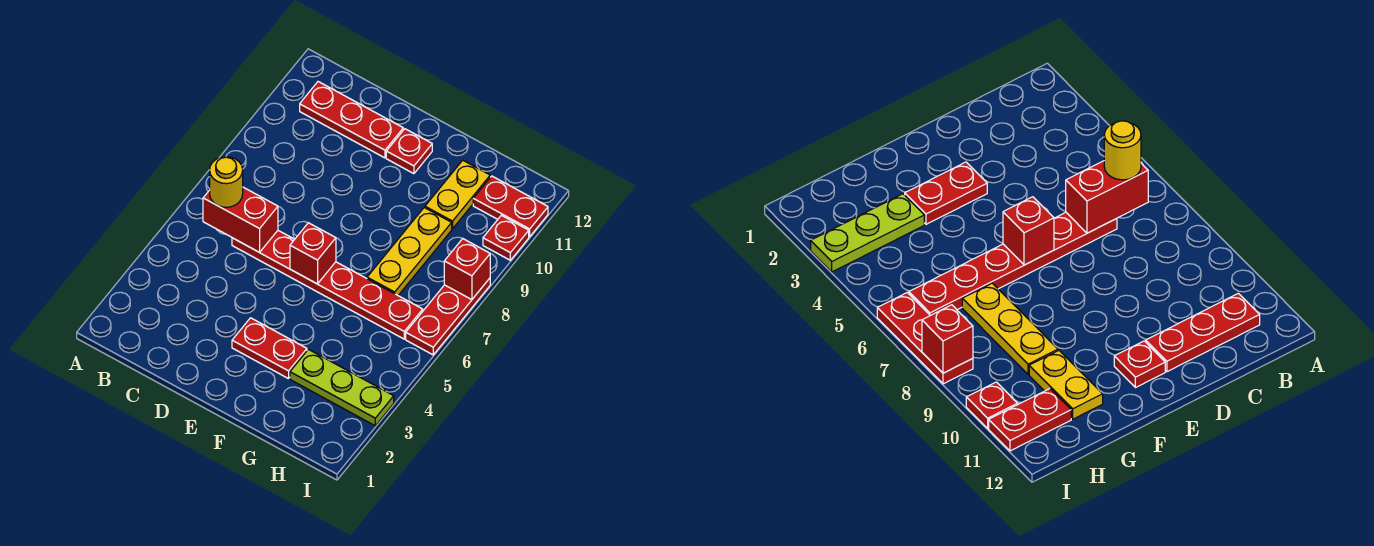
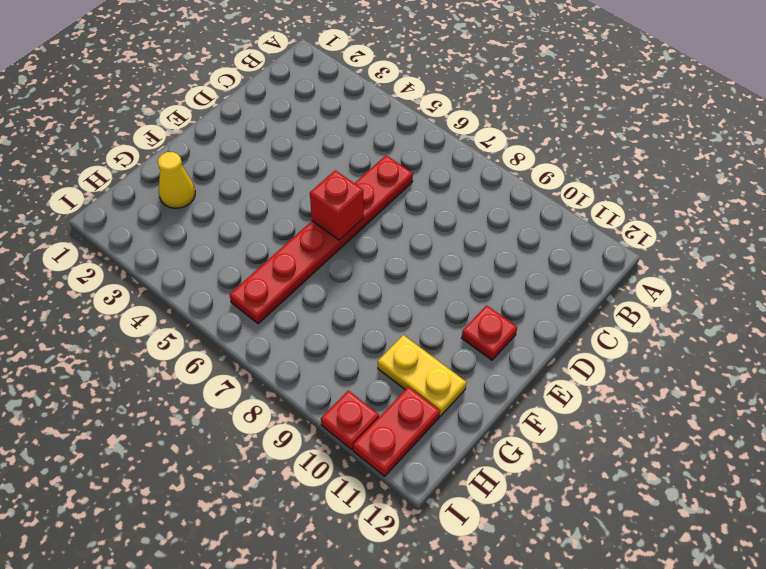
yellow 1x1 cone [158,152,195,208] -> none
none -> red 1x3 plate [300,82,403,158]
none -> red 1x2 plate [232,318,307,379]
none -> lime 1x3 plate [290,349,394,426]

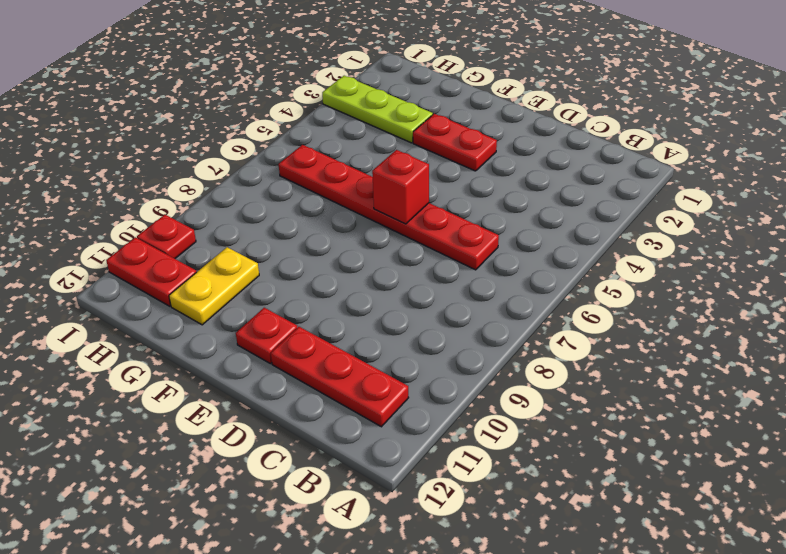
none -> yellow 1x3 plate [367,208,452,295]
none -> red 1x3 plate [406,278,490,355]
none -> red 1x2 brick [203,187,278,252]

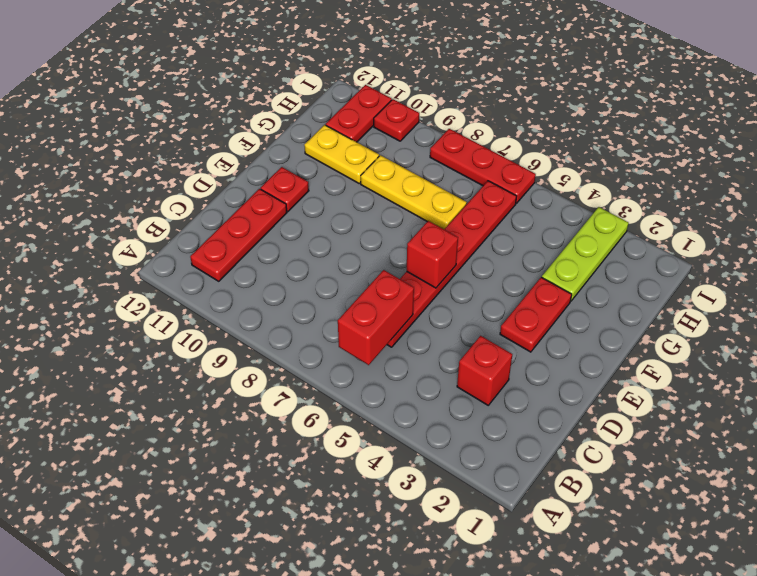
red 1x1 brick [457,336,512,405] -> red 1x1 brick moved to [444,239,490,300]
none -> yellow 1x1 round brick [210,157,243,207]

